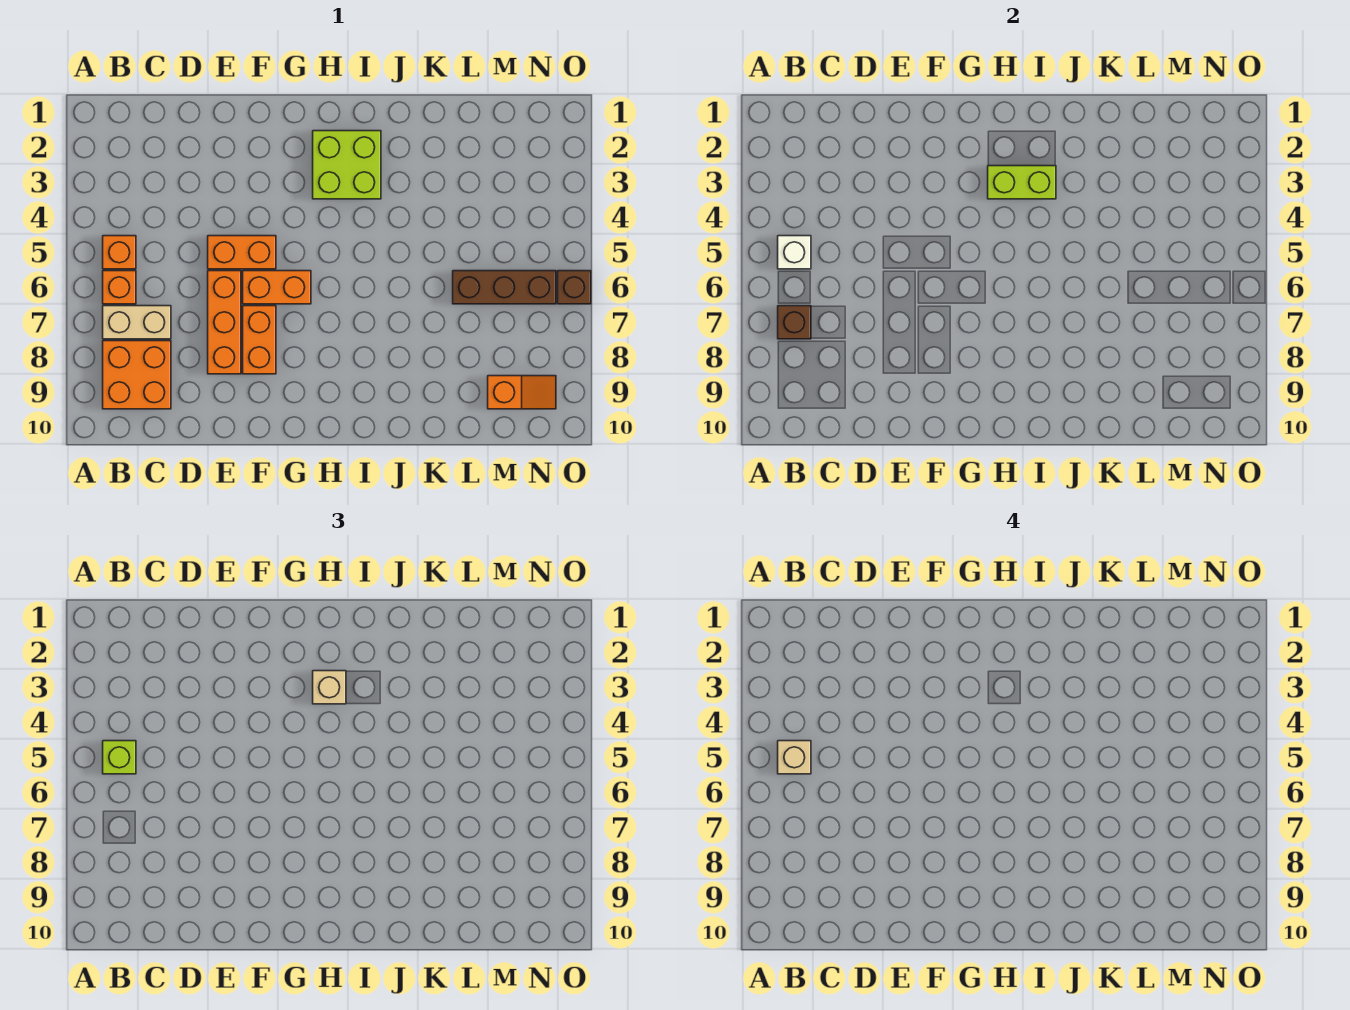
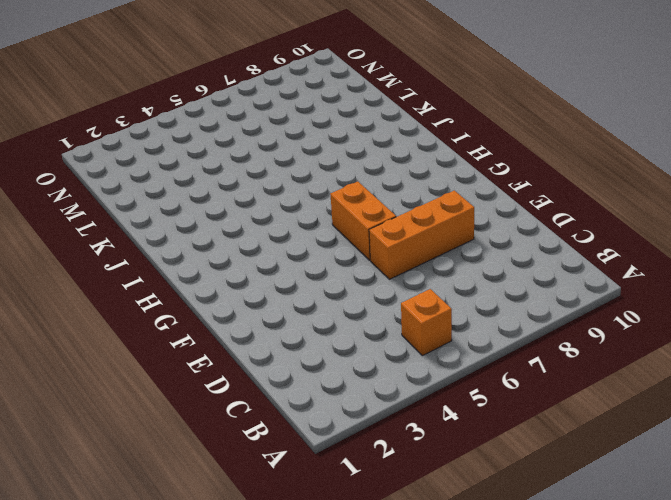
none -> orange 1x1 brick [103,271,136,304]
none -> tan 1x2 brick [103,306,171,339]
none -> orange 2x2 brick [103,341,171,409]

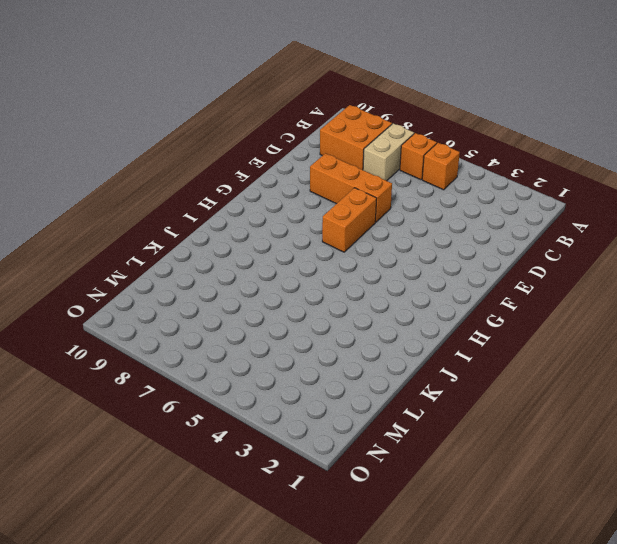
none -> orange 1x2 brick [208,236,276,269]
none -> orange 1x2 brick [243,306,276,374]
none -> lime 2x2 brick [313,131,381,199]

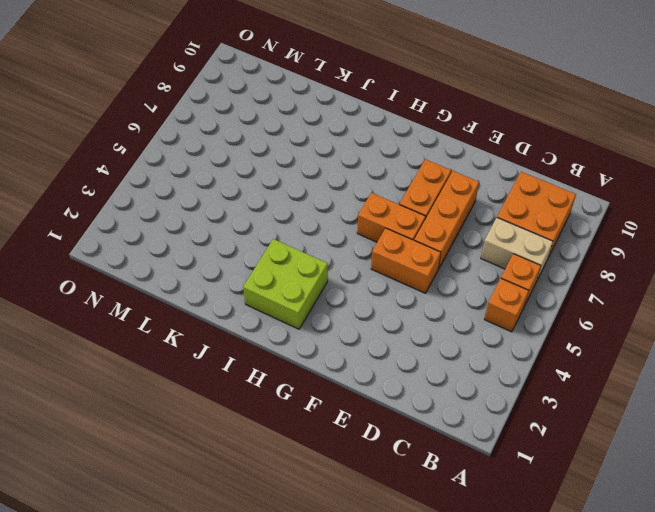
none -> brown 1x3 brick [453,271,556,304]
none -> orange 1x2 slope [488,376,556,409]
none -> brown 1x1 brick [558,271,591,304]

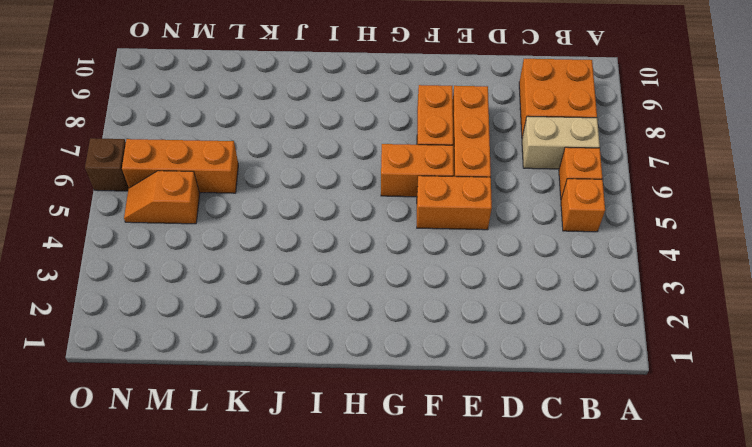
orange 1x3 brick [122,139,238,193] -> brown 1x3 brick [453,271,556,304]
orange 1x2 slope [124,171,200,224] -> orange 1x2 slope moved to [488,376,556,409]
none -> lime 2x2 brick [313,131,381,199]
none -> white 1x1 brick [778,236,811,269]
none -> brown 1x1 brick [778,306,811,339]

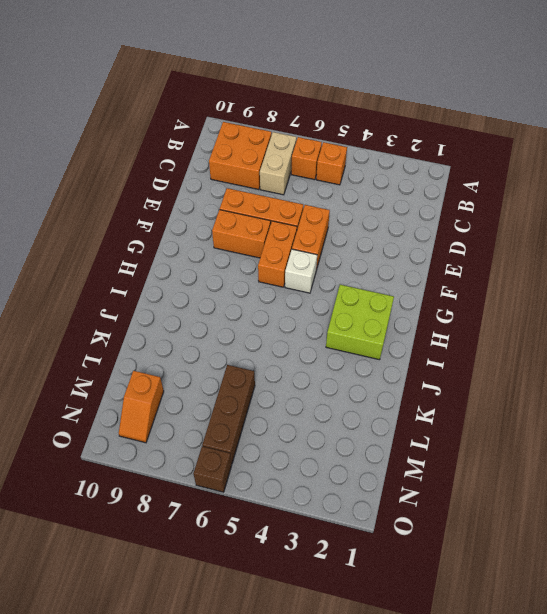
white 1x1 brick [285,249,317,293] -> white 1x1 brick moved to [778,236,811,269]
none -> brown 1x1 brick [778,306,811,339]
none -> lime 1x2 brick [988,166,1056,199]
none -> lime 1x1 brick [103,741,136,774]

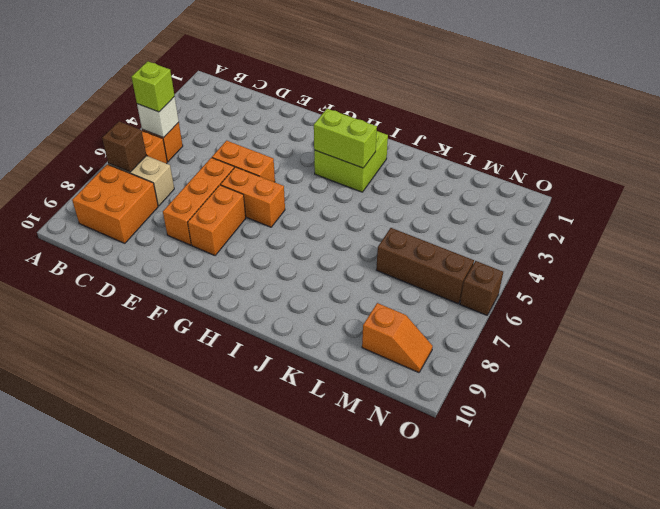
none -> tan 1x1 brick [313,671,346,704]
none -> tan 1x1 brick [778,741,811,774]

